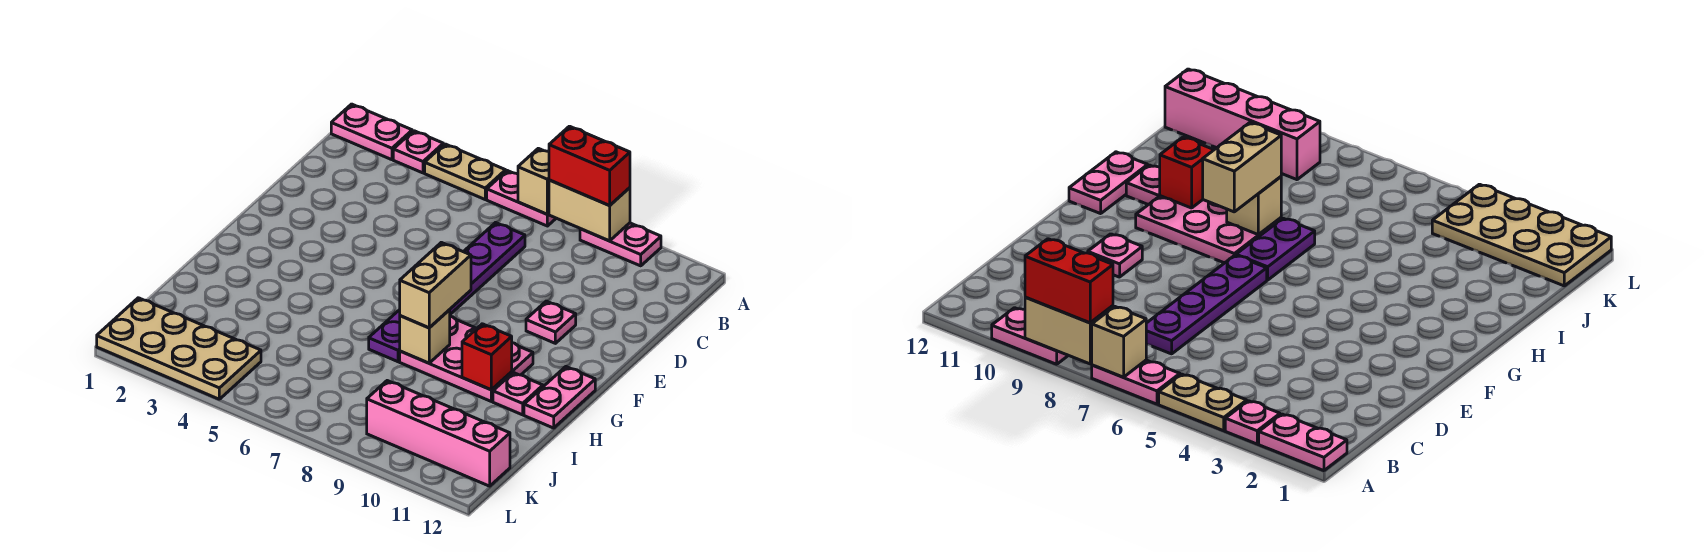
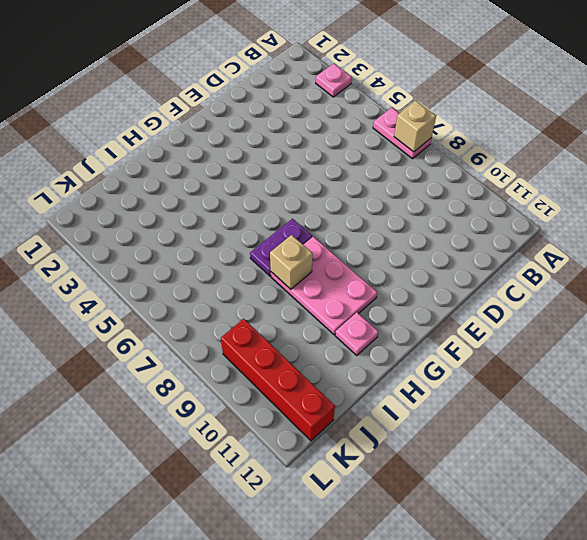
red 1x4 brick [221,319,335,441] -> pink 1x4 brick [367,381,510,486]
none -> pink 1x2 plate [331,104,412,160]
none -> tan 1x2 plate [425,144,506,199]
none -> pink 1x2 plate [580,223,661,266]

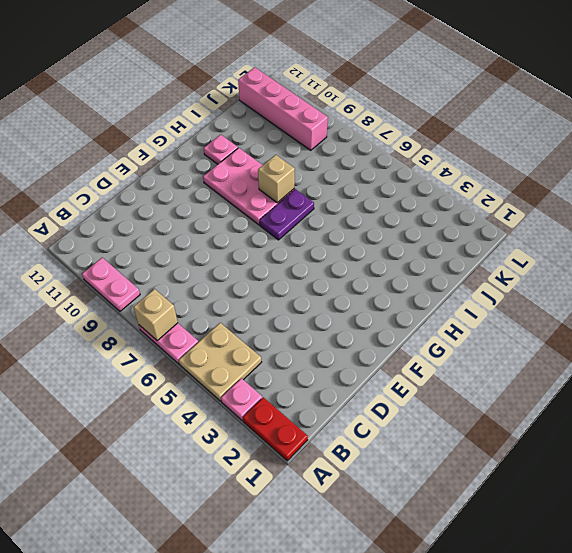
red 1x2 plate [243,397,308,461] -> pink 1x2 plate [331,104,412,160]
tan 2x2 plate [179,323,261,401] -> tan 1x2 plate [425,144,506,199]
none -> purple 1x4 plate [450,223,525,314]
none -> pink 1x1 plate [526,301,576,343]
none -> pink 1x2 plate [524,367,595,428]

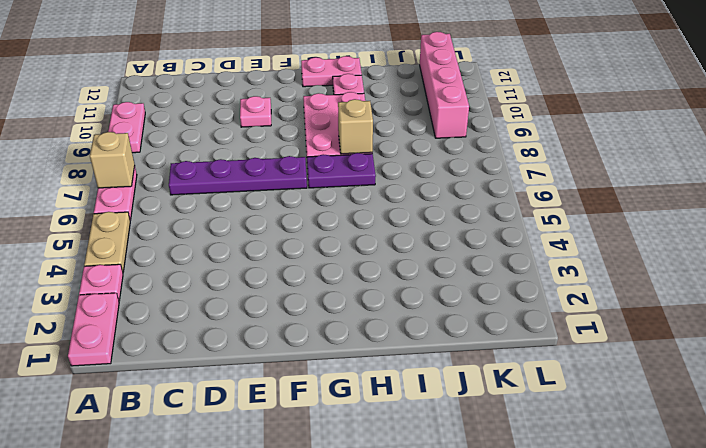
none -> tan 2x4 plate [97,298,261,399]
none -> tan 1x2 brick [549,180,630,241]
none -> red 1x1 brick [462,324,512,390]

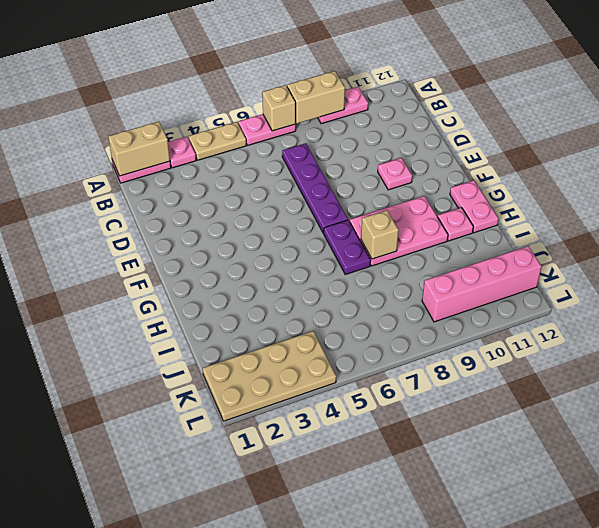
tan 1x2 brick [108,122,170,176] -> tan 1x2 brick turned to [400,242,471,328]
none -> red 1x1 brick [462,324,512,390]
none -> red 1x2 brick [549,126,630,205]

